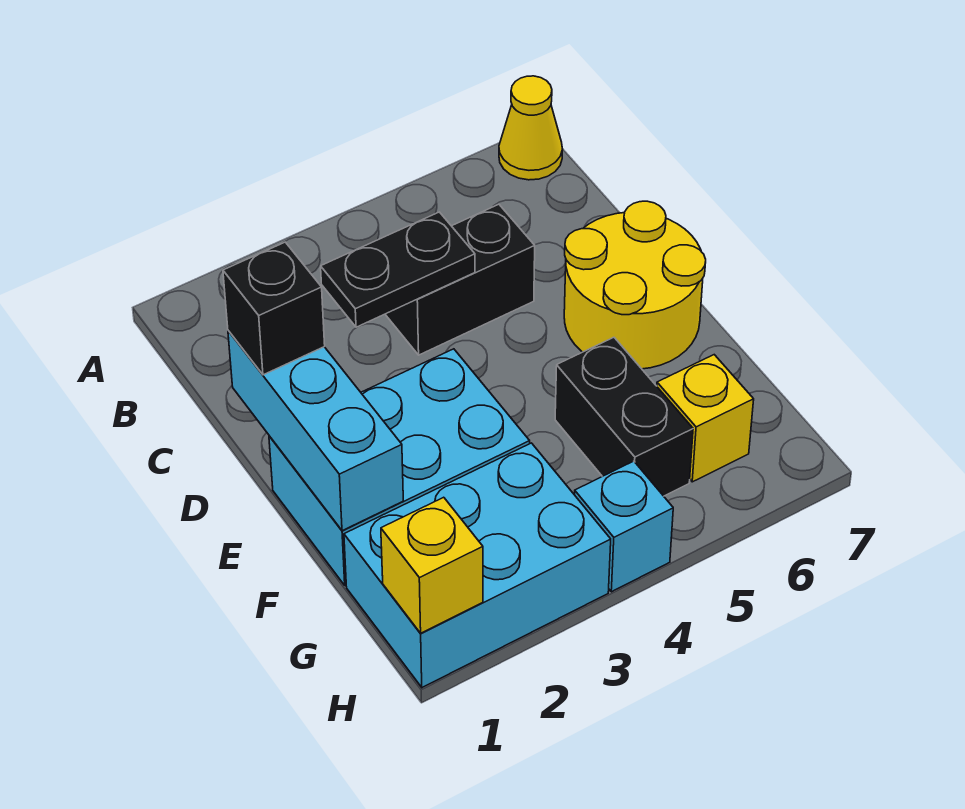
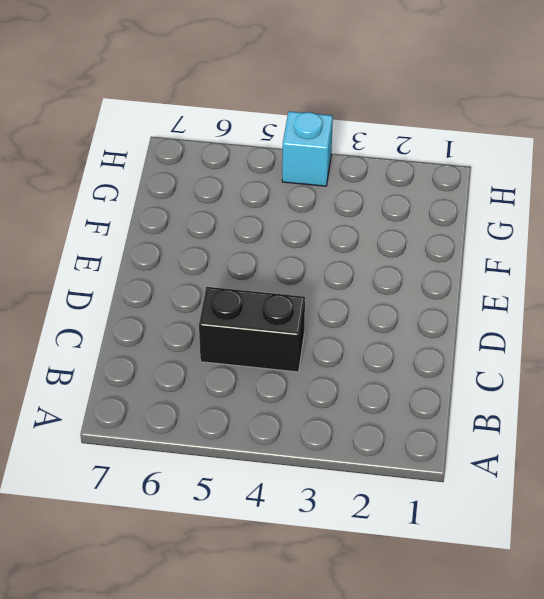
none -> yellow 1x1 cone [499,76,563,180]
none -> yellow 2x2 round brick [564,201,706,369]
none -> cyan 2x3 brick [269,349,530,585]

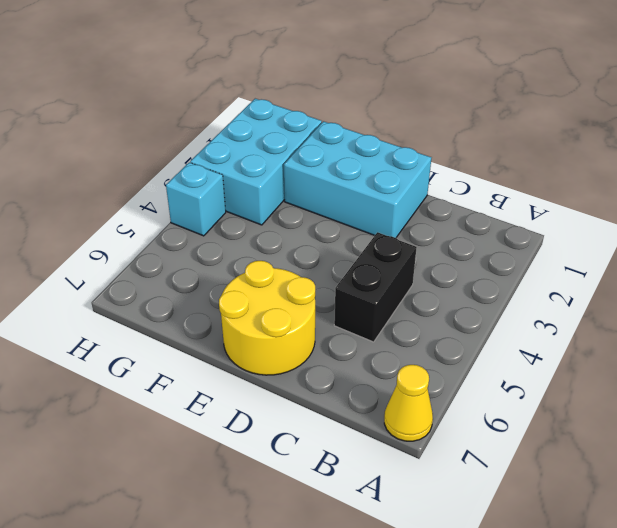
cyan 2x3 brick [284,121,431,238] -> cyan 2x3 brick turned to [269,349,530,585]
none -> black 1x2 brick [555,337,693,496]
none -> yellow 1x1 brick [657,355,754,482]
none -> black 1x2 plate [321,212,475,327]

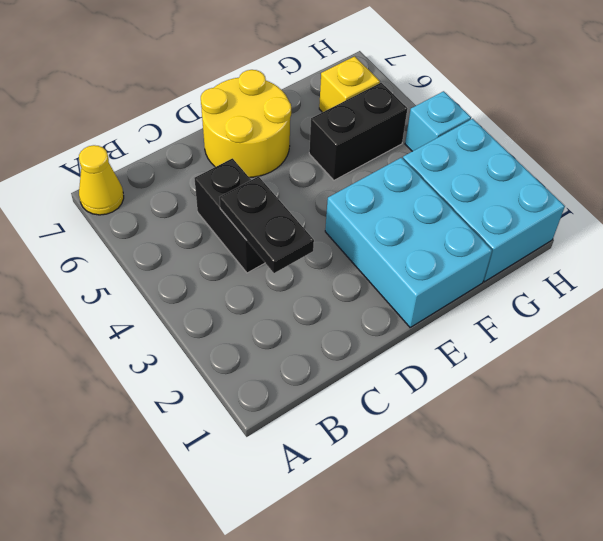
none -> cyan 1x3 brick [228,331,403,531]
none -> yellow 1x1 brick [381,497,483,633]
none -> black 1x1 brick [223,242,325,375]

